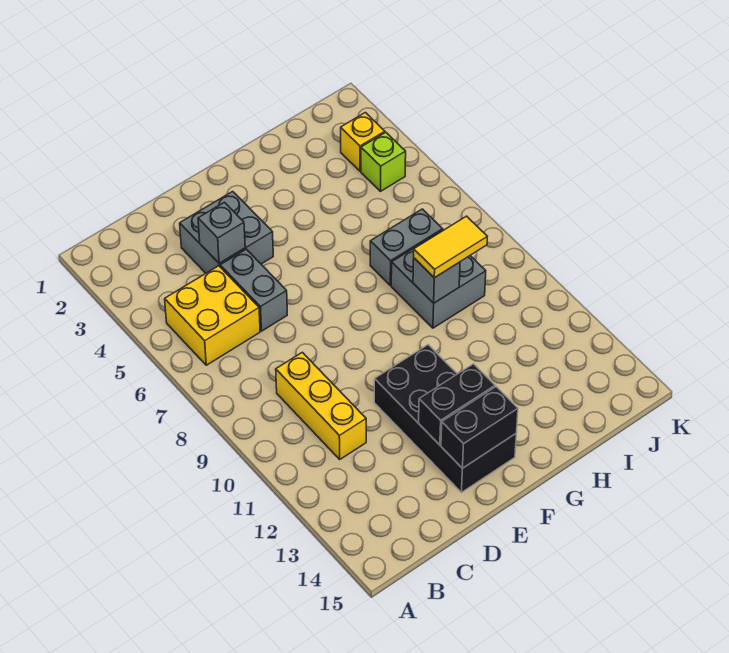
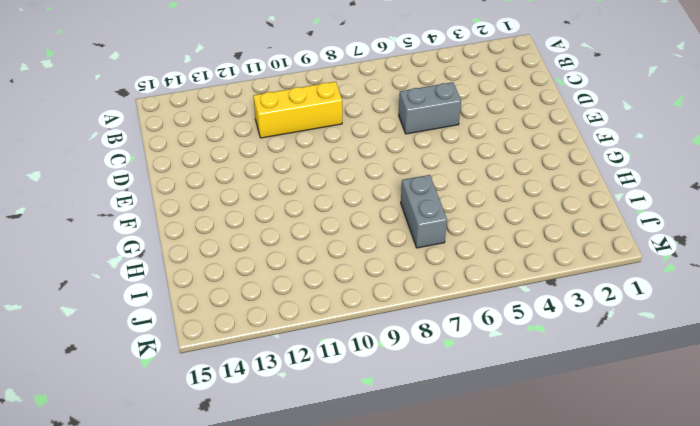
none -> yellow 2x2 brick [165,266,260,365]
none -> grey 2x2 brick [180,191,273,273]
none -> black 2x4 brick [374,345,516,492]

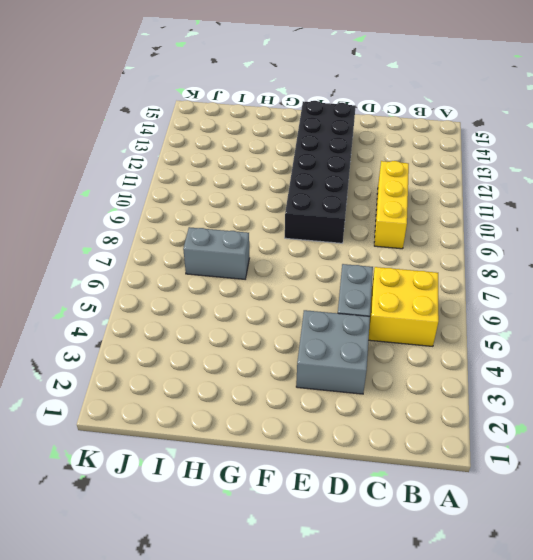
black 2x6 brick [285,101,356,243] -> black 2x4 brick [374,345,516,492]
none -> grey 2x2 brick [391,230,486,328]
none -> yellow 1x1 brick [341,113,385,171]
none -> lime 1x1 brick [361,132,406,191]

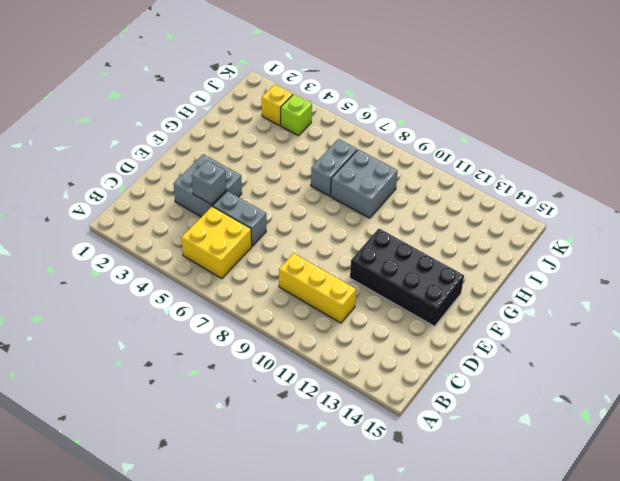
none -> black 1x2 brick [419,364,495,445]
none -> black 1x2 brick [441,387,518,468]
none -> grey 1x1 brick [413,258,460,303]

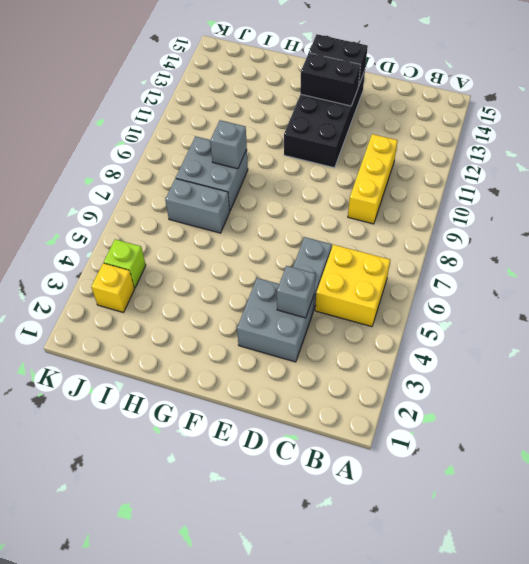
none -> yellow 1x2 tile [414,216,487,278]

